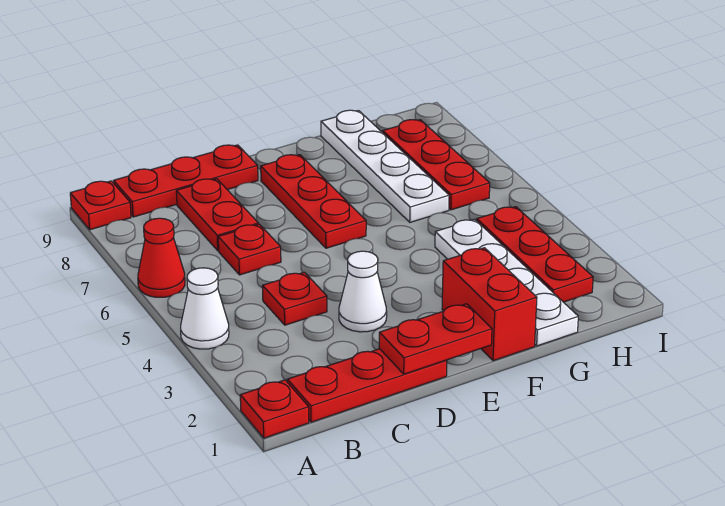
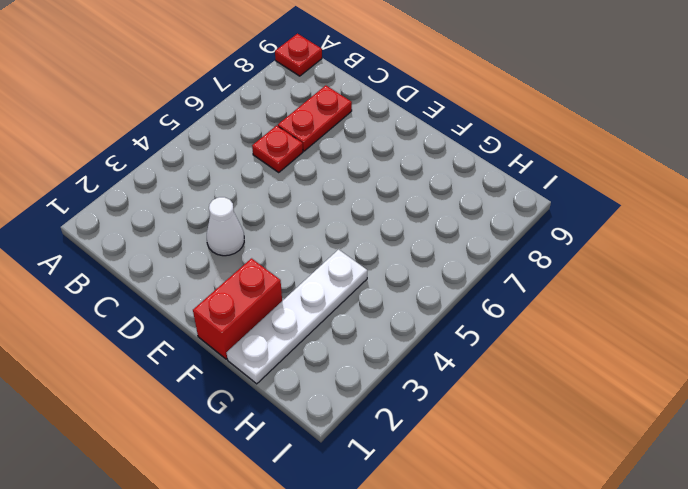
none -> red 1x1 plate [240,380,309,438]
none -> white 1x1 cone [181,268,229,349]
none -> red 1x1 cone [138,218,185,297]

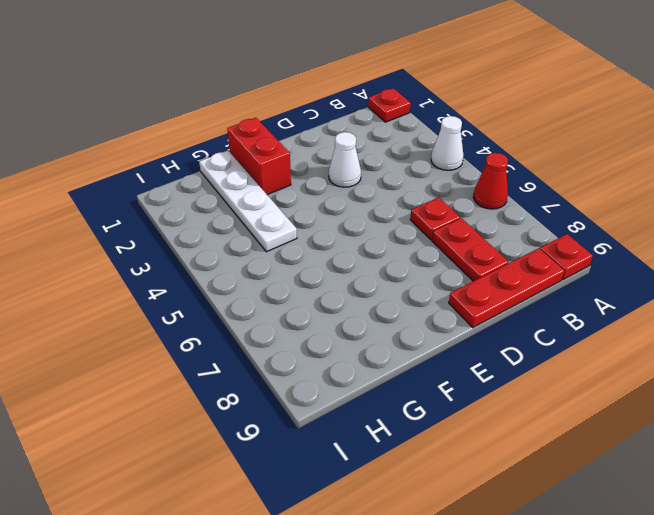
none -> red 1x3 plate [287,349,447,422]
none -> red 1x1 plate [262,272,327,325]
none -> red 1x3 plate [261,155,366,248]

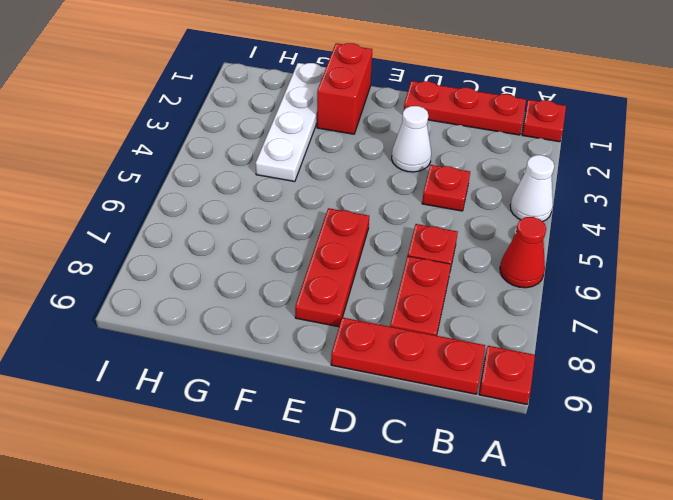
none -> white 1x4 plate [321,110,449,222]
none -> red 1x3 plate [477,207,593,302]
none -> red 1x3 plate [383,120,490,210]

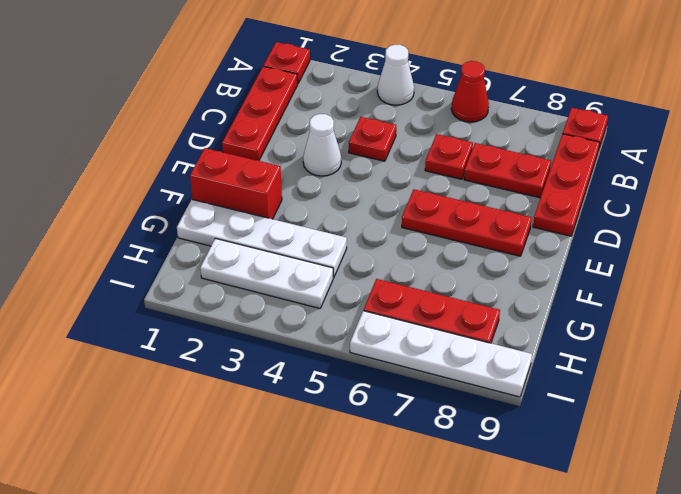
white 1x3 plate [200,238,333,308] -> red 1x3 plate [477,207,593,302]
white 1x4 plate [350,311,532,397] -> white 1x4 plate moved to [321,110,449,222]
none -> red 1x2 plate [379,304,492,374]

